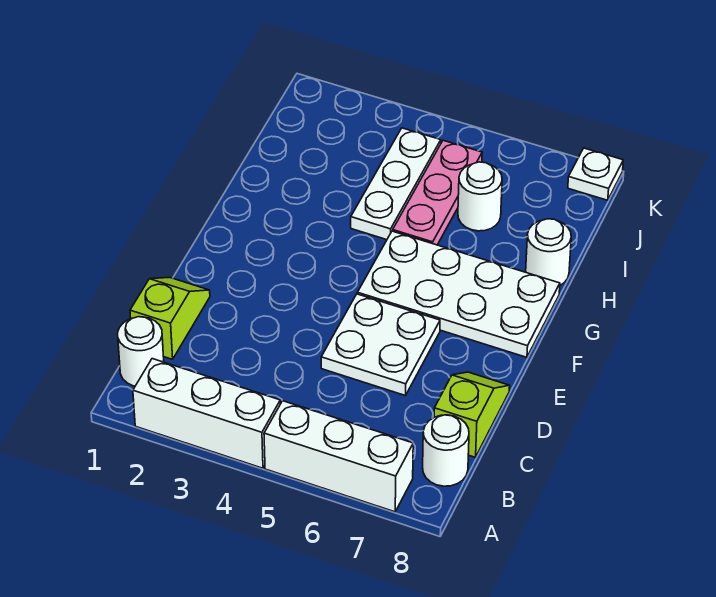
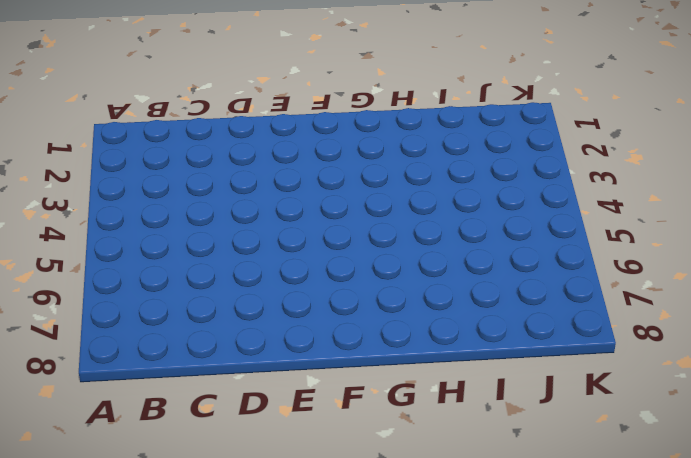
none -> white 1x3 brick [133,359,280,468]
none -> white 1x3 brick [264,401,413,512]
none -> white 1x1 round brick [118,317,164,386]

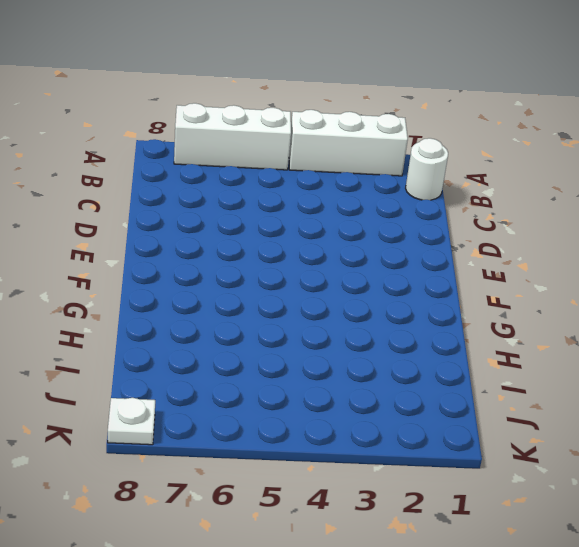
none -> white 1x1 round brick [423,415,469,486]
none -> lime 1x2 slope [130,277,210,359]
none -> lime 1x2 slope [434,372,510,457]

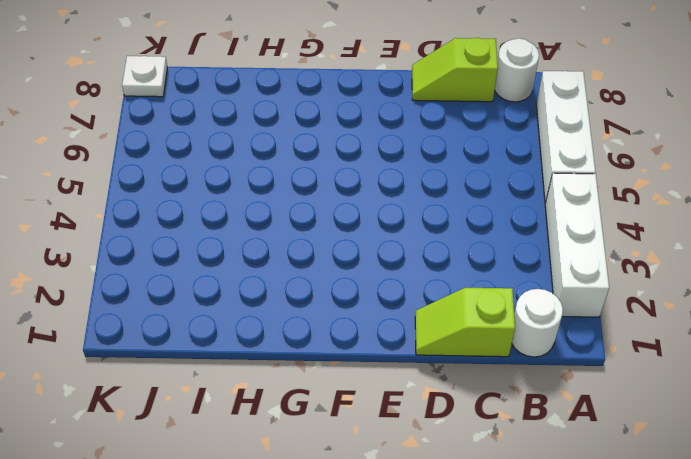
none -> white 2x2 plate [321,294,440,396]
none -> white 2x4 plate [357,231,560,357]
none -> white 1x3 plate [351,128,441,240]

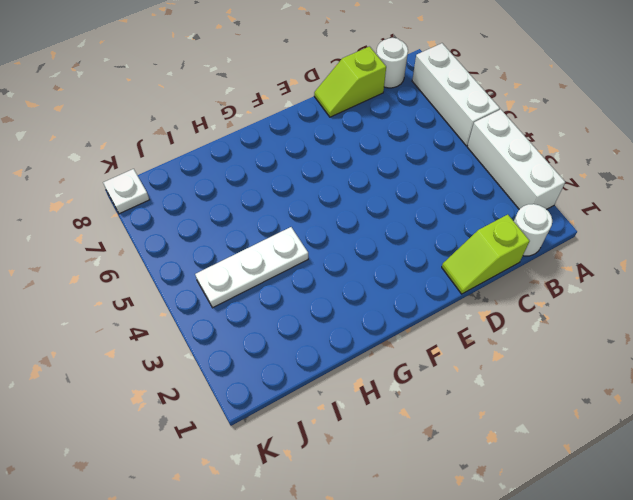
none -> white 2x2 plate [321,294,440,396]
none -> white 2x4 plate [357,231,560,357]
none -> pink 1x3 plate [393,140,482,245]

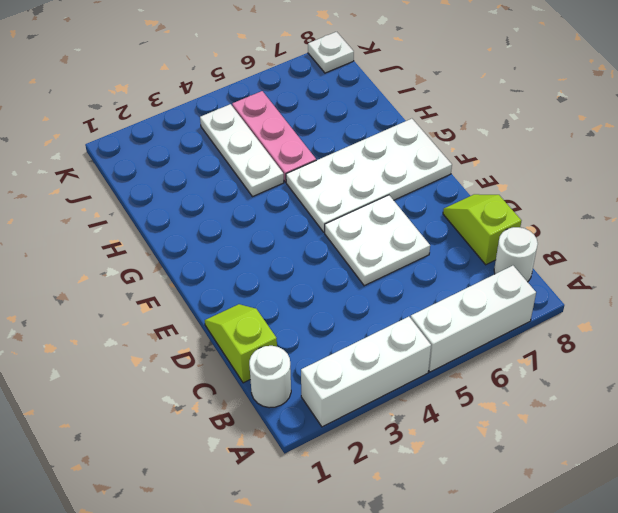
none -> white 1x1 round brick [526,219,571,285]
none -> white 1x1 round brick [458,162,502,231]

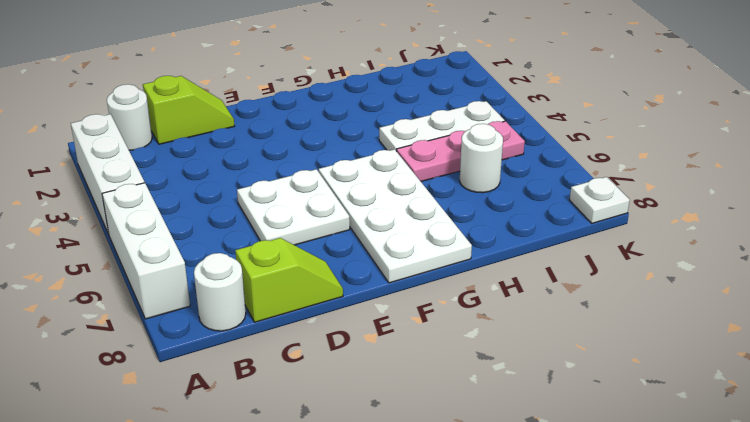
none -> white 1x1 round brick [526,219,571,285]

